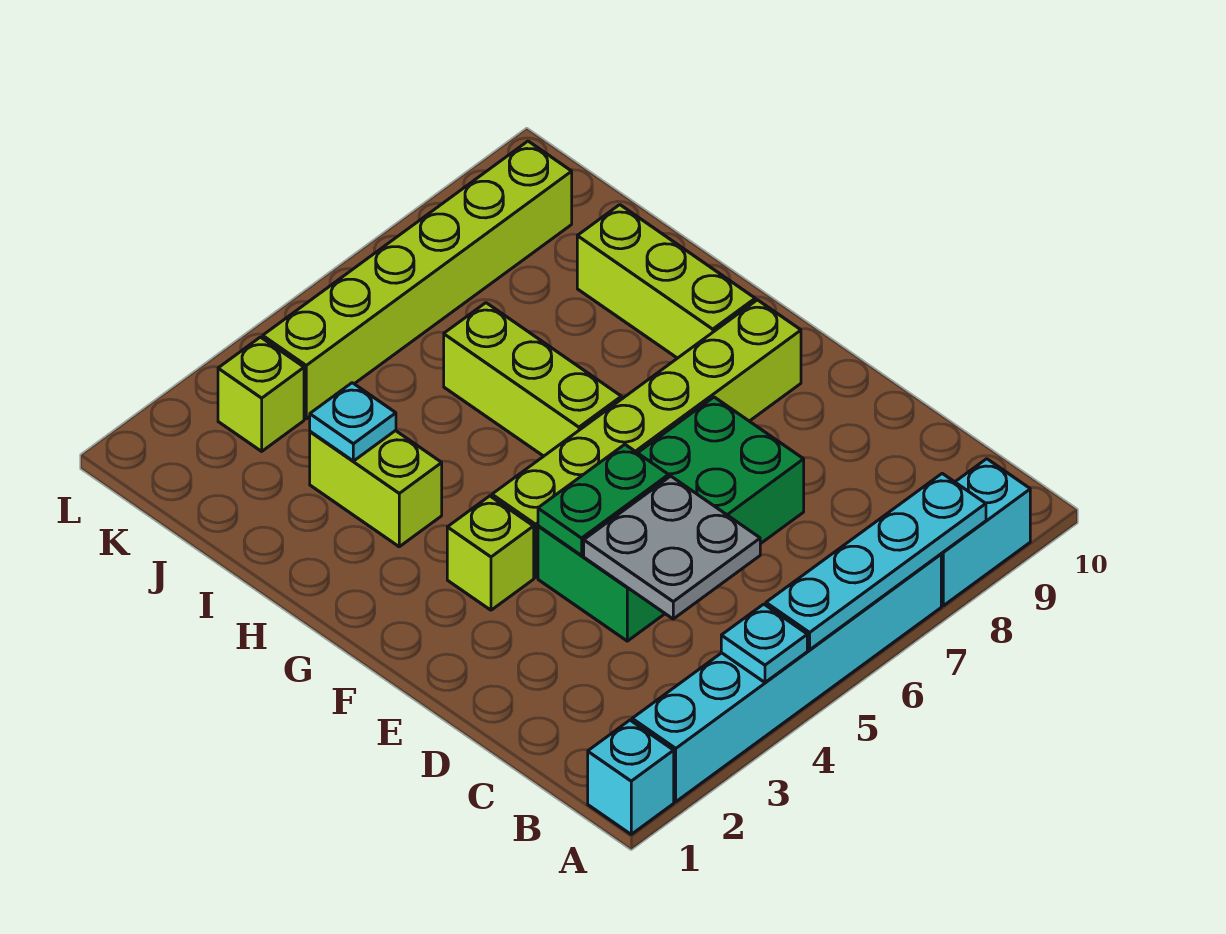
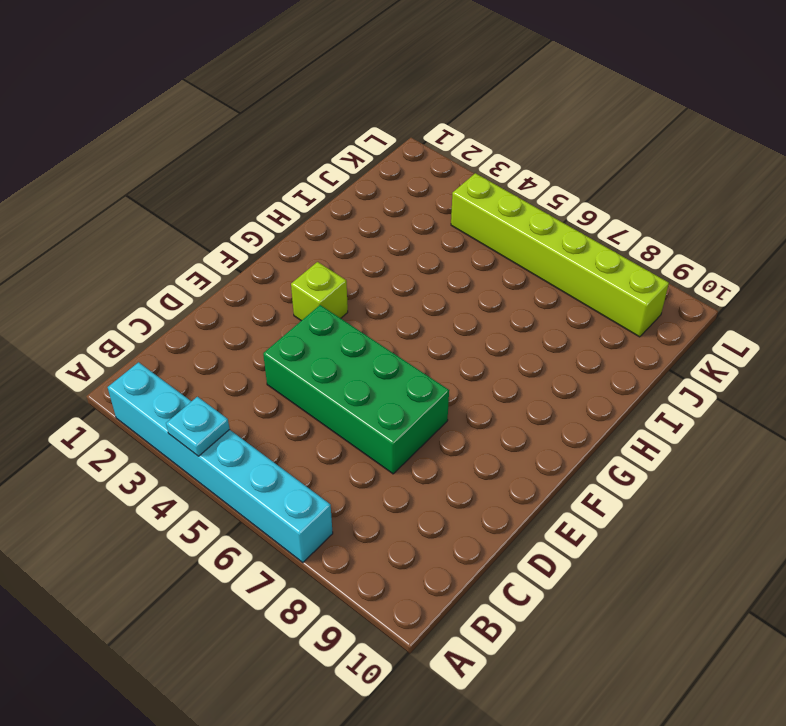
none -> cyan 1x1 brick [588,720,674,834]
none -> cyan 1x2 brick [941,459,1030,606]
none -> lime 1x6 brick [492,300,801,577]

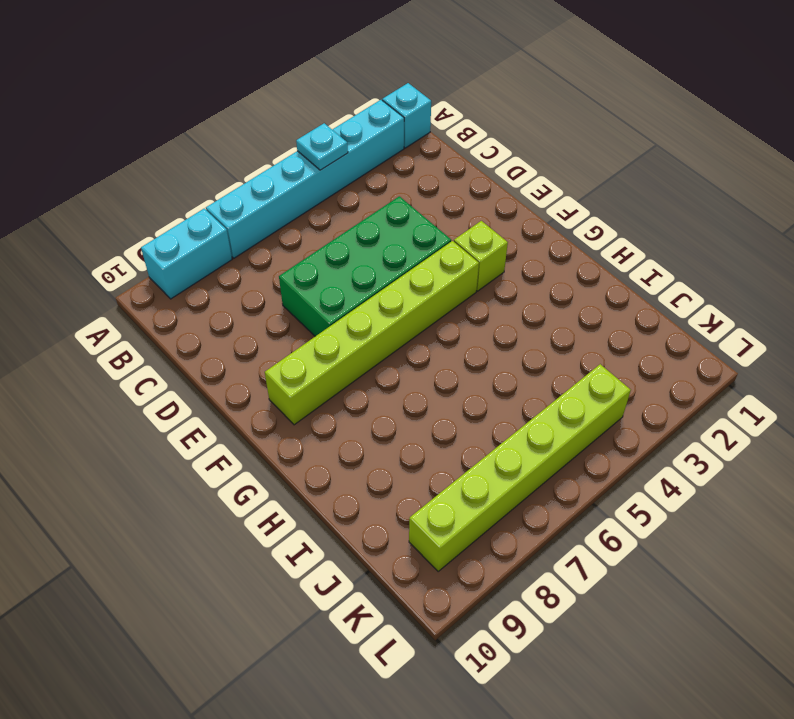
none -> lime 1x3 brick [444,303,621,456]
none -> lime 1x3 brick [577,205,755,358]
none -> lime 1x2 brick [310,430,442,547]

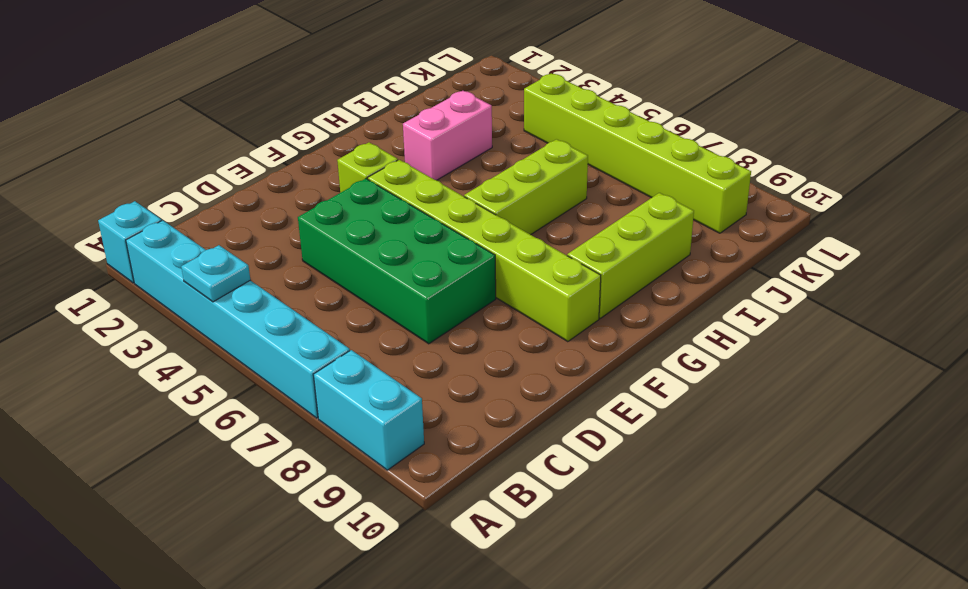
pink 1x2 brick [403,91,492,180] -> lime 1x2 brick [310,430,442,547]
none -> lime 1x1 brick [218,337,304,451]
none -> cyan 1x4 plate [766,474,986,650]
none -> grey 2x2 plate [584,476,760,619]

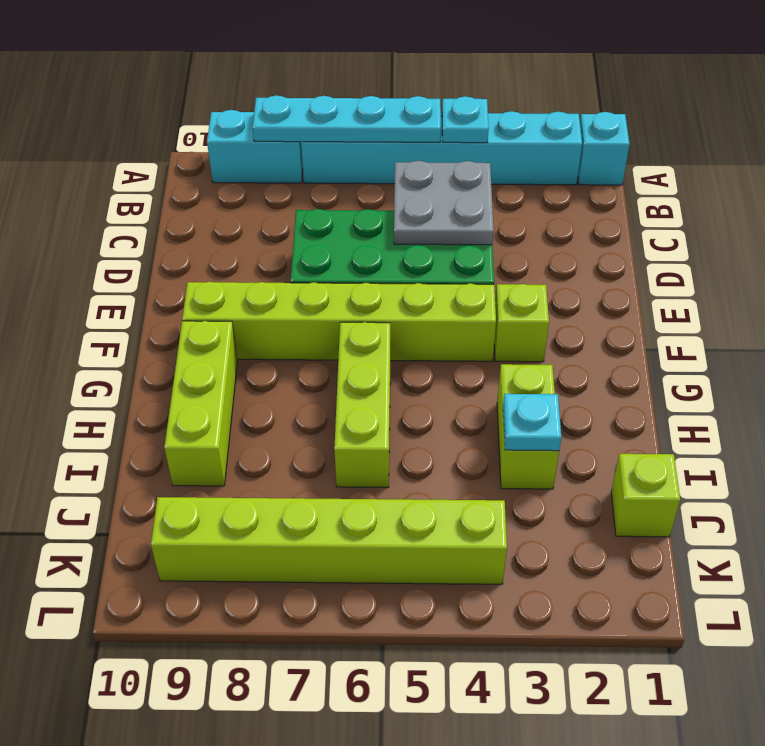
lime 1x1 brick [611,454,680,537] -> lime 1x1 brick moved to [218,337,304,451]
none -> green 1x2 plate [538,445,669,555]

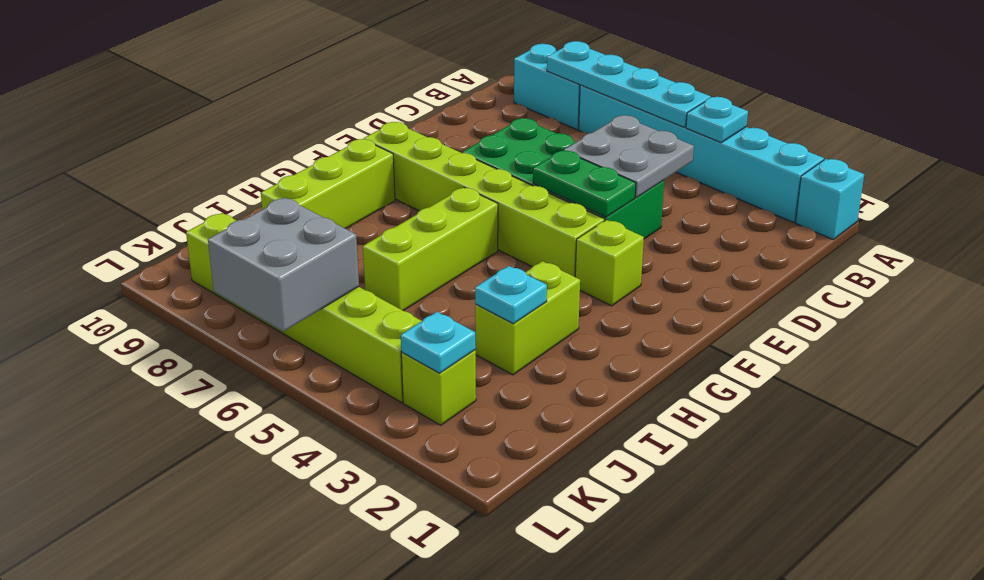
cyan 1x1 plate [401,312,476,373] -> none
grey 2x2 brick [208,198,359,332] -> none

